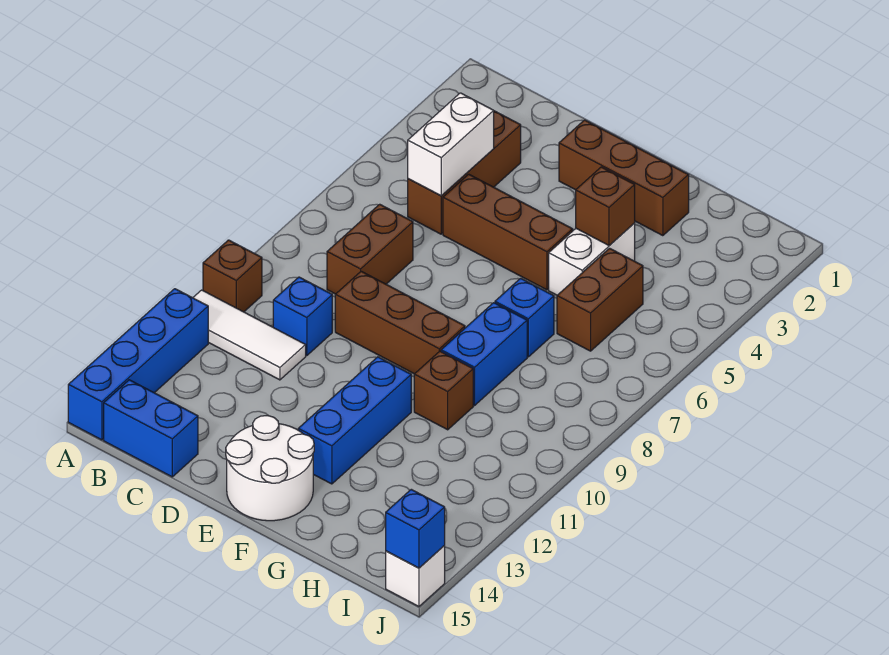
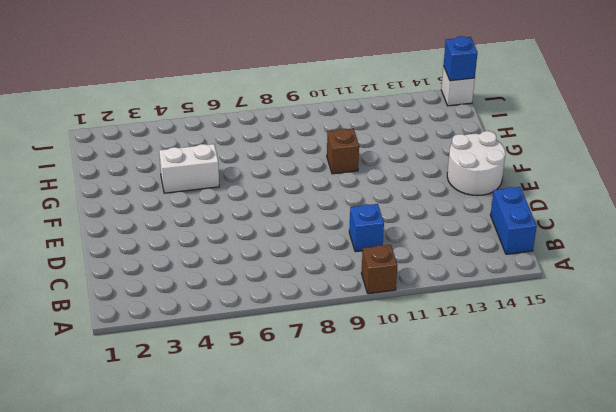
none -> white 1x3 tile [193,290,306,380]
none -> blue 1x4 brick [68,289,208,440]
none -> brown 1x3 brick [408,111,521,234]

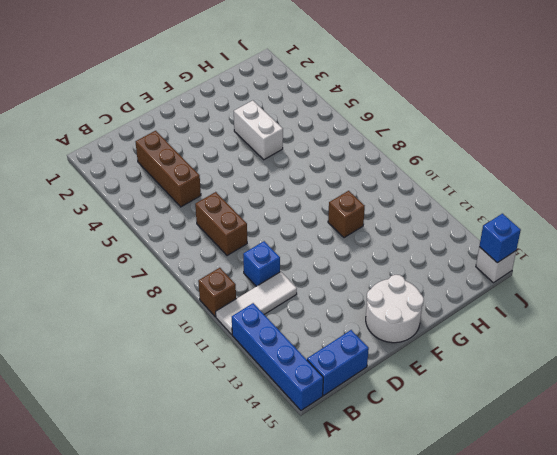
none -> brown 1x3 brick [443,174,573,290]
none -> brown 1x3 brick [335,271,465,374]
none -> brown 1x3 brick [559,120,689,236]

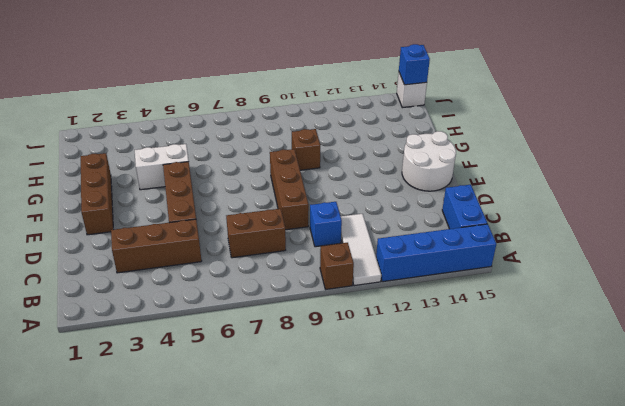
none -> blue 1x3 brick [298,357,411,484]
none -> blue 1x1 brick [495,278,554,357]
none -> blue 1x2 brick [441,303,527,405]

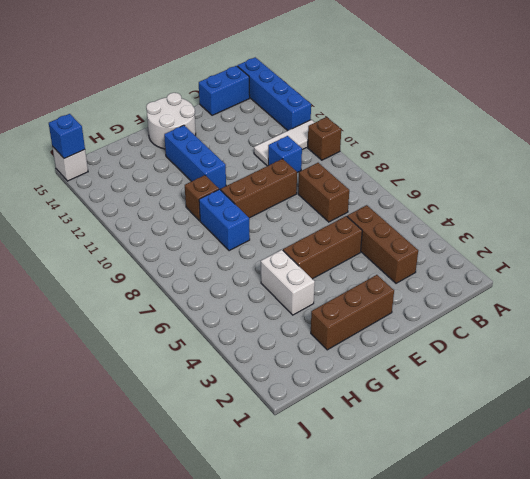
none -> blue 1x1 brick [495,278,554,357]
none -> brown 1x2 brick [557,248,643,351]
none -> white 1x2 brick [408,93,494,196]

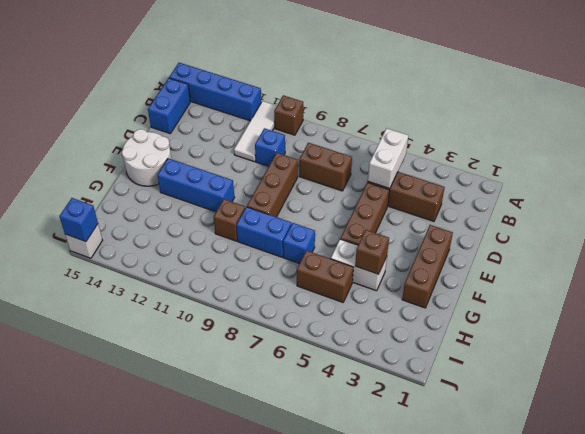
white 1x2 brick [368,128,408,189] -> white 1x2 brick turned to [408,93,494,196]

